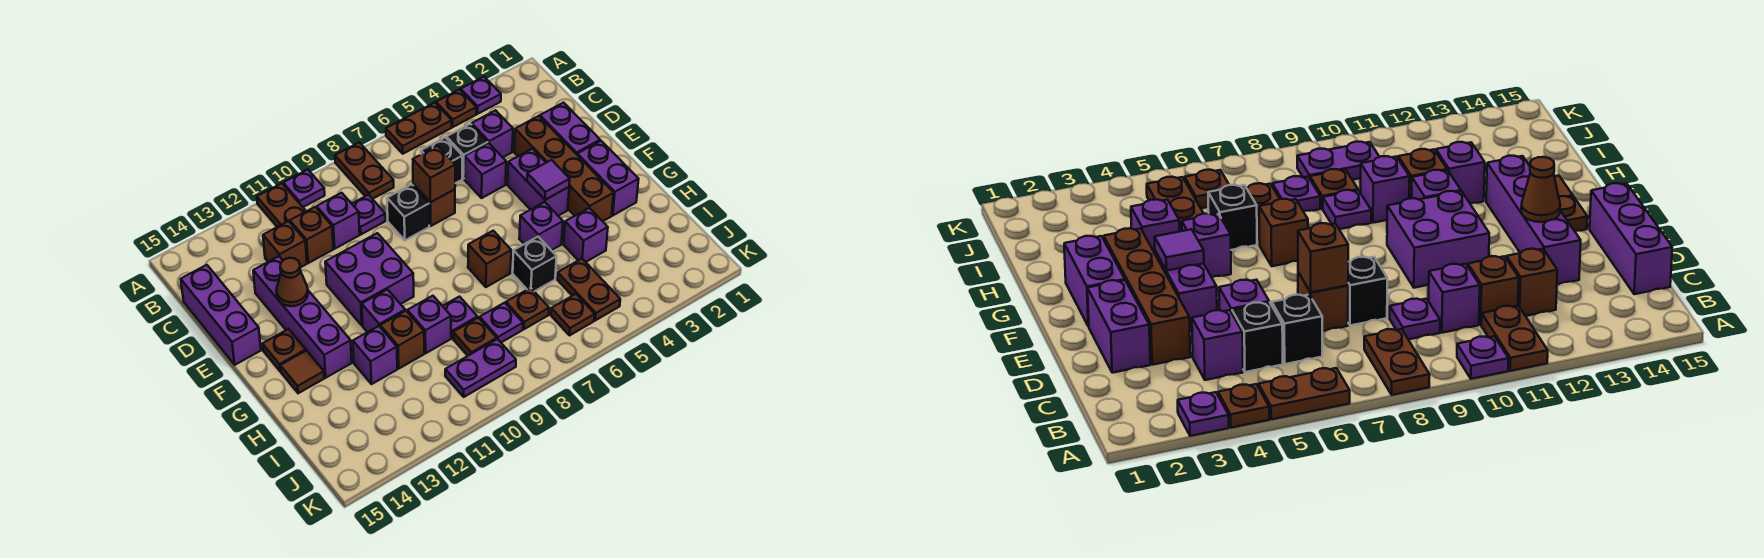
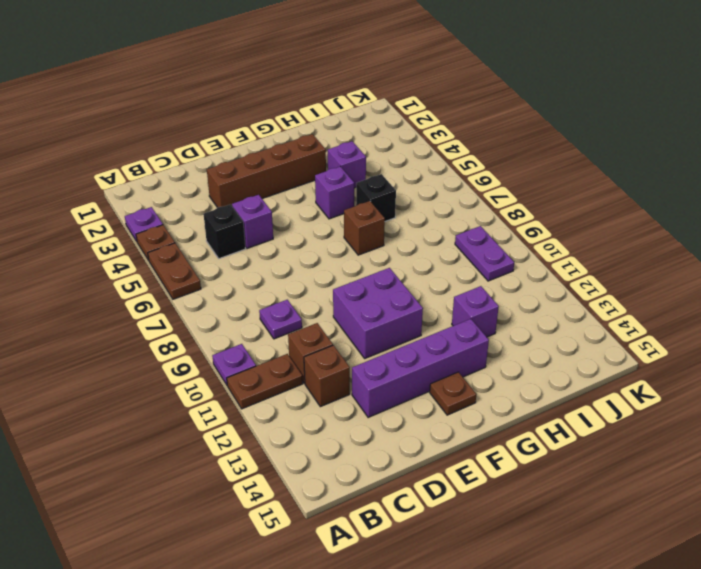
none -> brown 1x2 plate [335,142,394,199]
none -> purple 1x1 brick [472,110,513,157]
none -> black 1x1 brick [421,137,462,183]
none -> purple 1x1 brick [317,193,360,249]

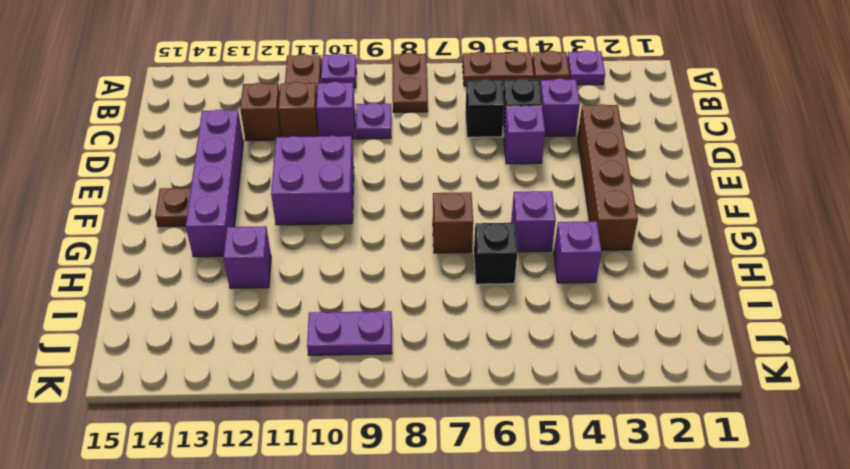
none -> purple 1x3 brick [181,265,261,365]
none -> purple 1x2 brick [540,103,600,154]
none -> brown 1x1 brick [413,184,455,226]
none -> black 1x1 brick [387,185,429,240]

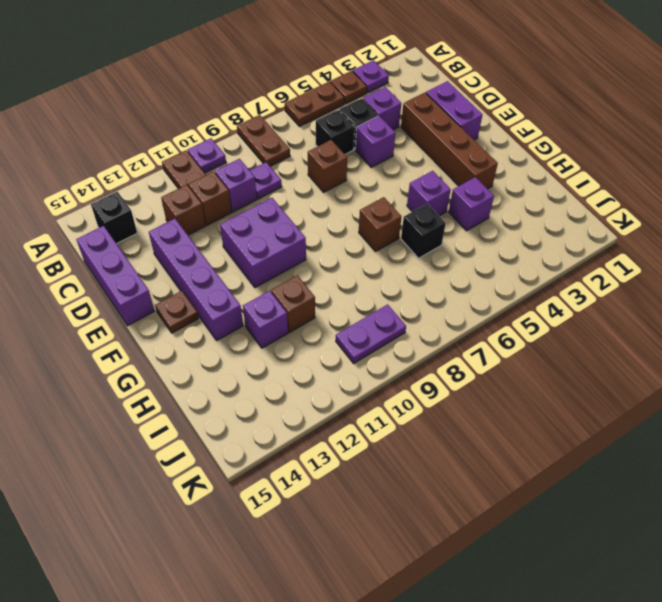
black 1x1 brick [91,192,137,244] -> black 1x1 brick moved to [387,185,429,240]
none -> purple 1x2 brick [508,149,569,216]
none -> purple 1x2 brick [577,141,639,215]
none -> purple 1x1 brick [362,289,405,332]
none -> brown 1x1 tile [280,351,324,393]

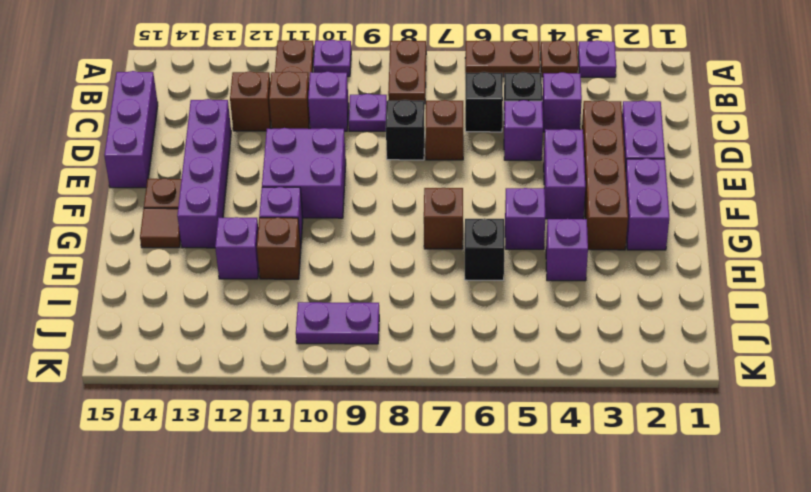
none -> purple 1x1 plate [443,297,478,338]
none -> purple 1x1 brick [407,296,451,353]
none -> brown 1x2 plate [557,259,620,320]
none -> brown 1x1 plate [506,288,549,329]

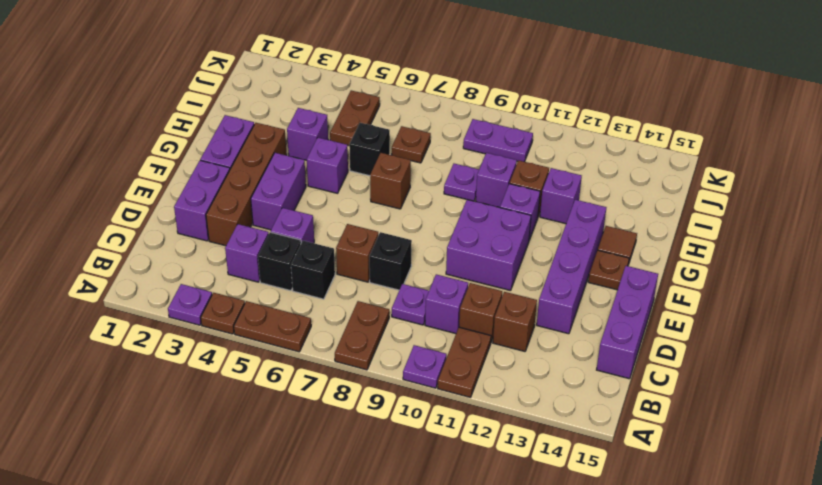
none -> purple 1x1 plate [480,303,523,342]
none -> brown 1x1 plate [453,318,497,356]
none -> brown 1x1 plate [551,294,595,335]
none -> brown 1x1 brick [413,146,455,202]

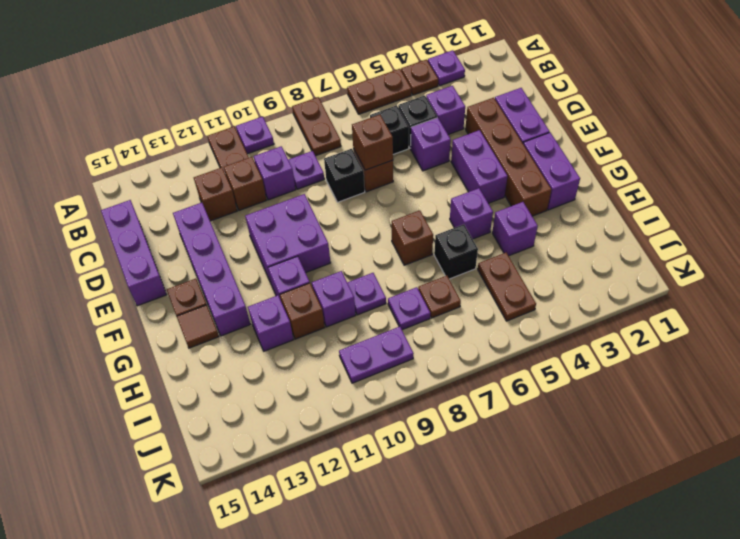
none -> brown 1x1 plate [453,318,497,356]
none -> brown 1x1 plate [551,294,595,335]
none -> brown 1x1 cone [276,258,308,306]
none -> purple 1x1 tile [527,160,570,200]

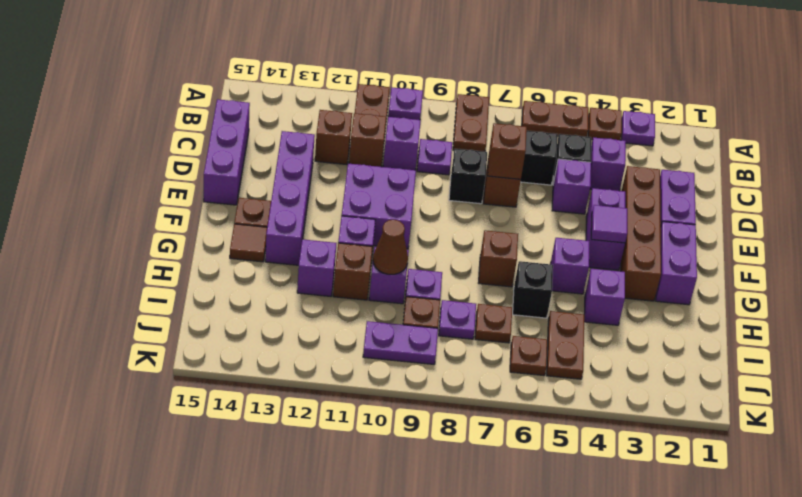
brown 1x1 cone [373,220,408,274] -> brown 1x1 cone moved to [276,258,308,306]

